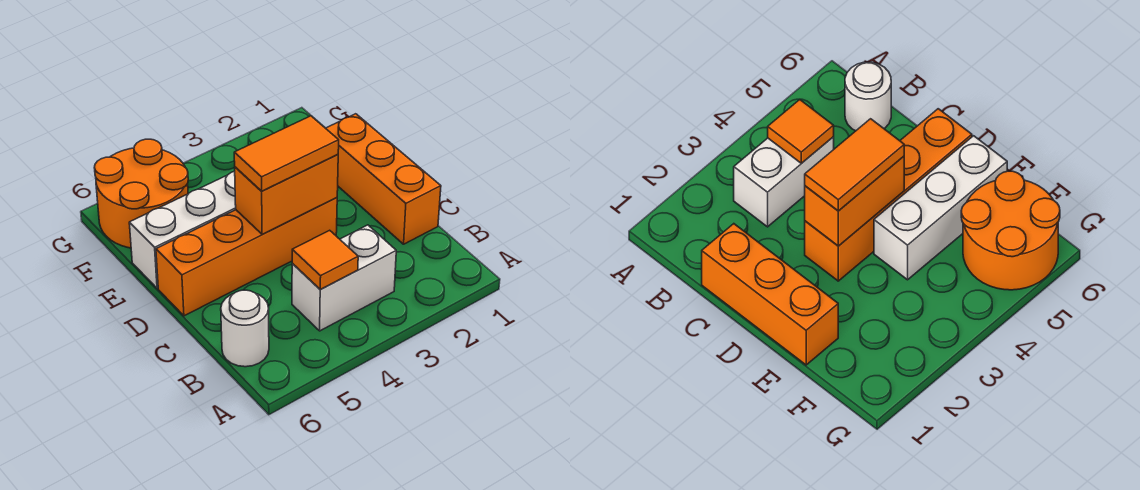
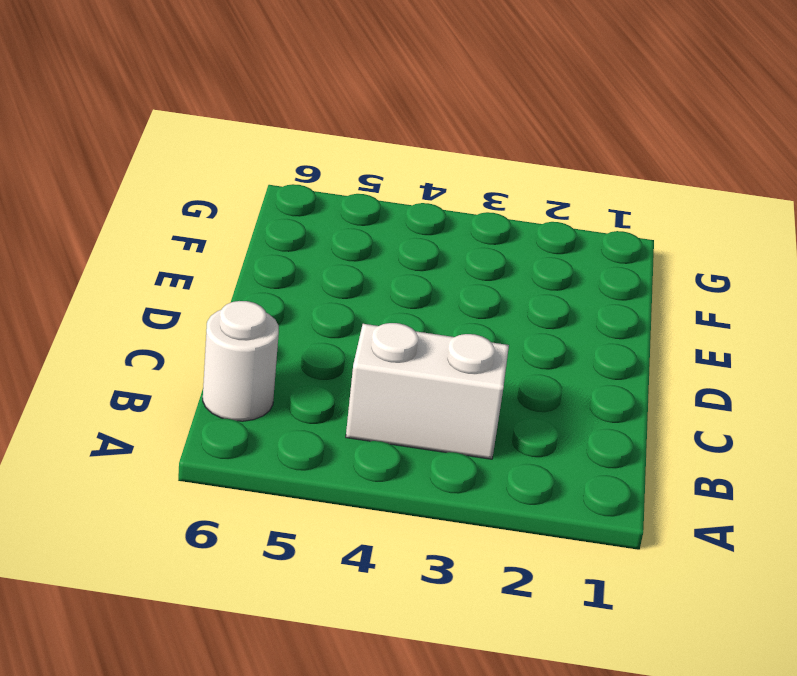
none -> orange 1x3 brick [326,114,441,244]
none -> orange 1x4 brick [156,198,337,316]

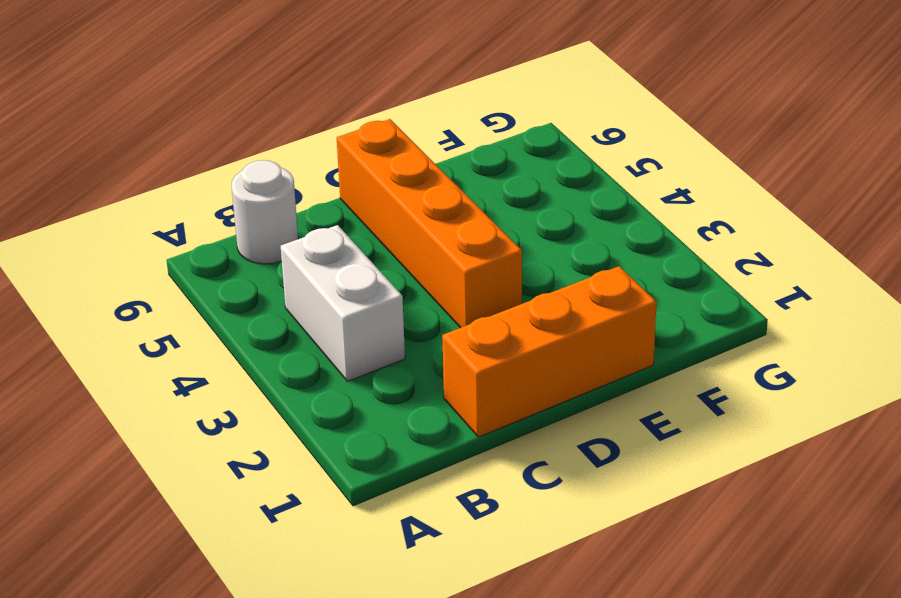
none -> white 1x3 brick [129,171,236,288]
none -> orange 2x2 round brick [94,139,188,248]

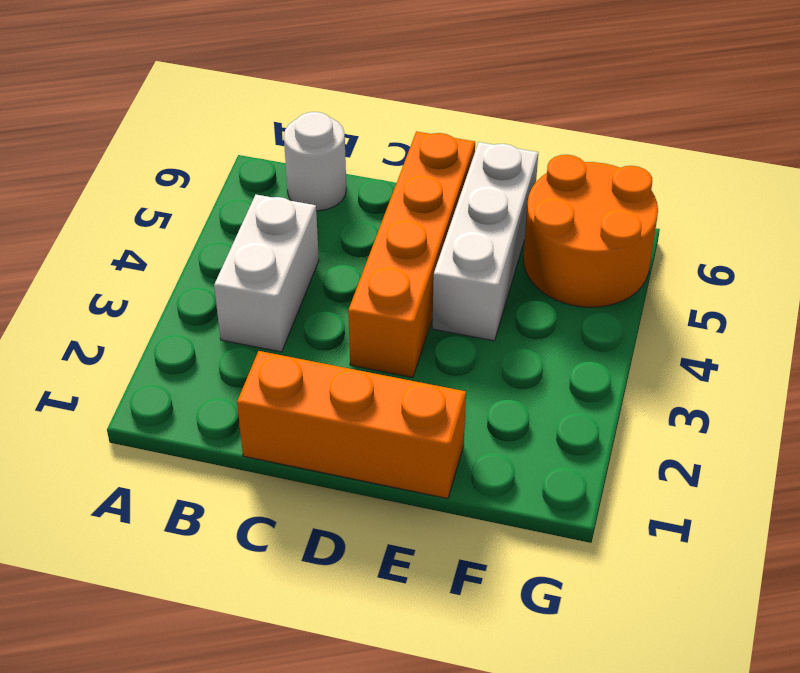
none -> orange 1x1 tile [292,230,358,290]
none -> orange 1x2 brick [235,154,338,235]

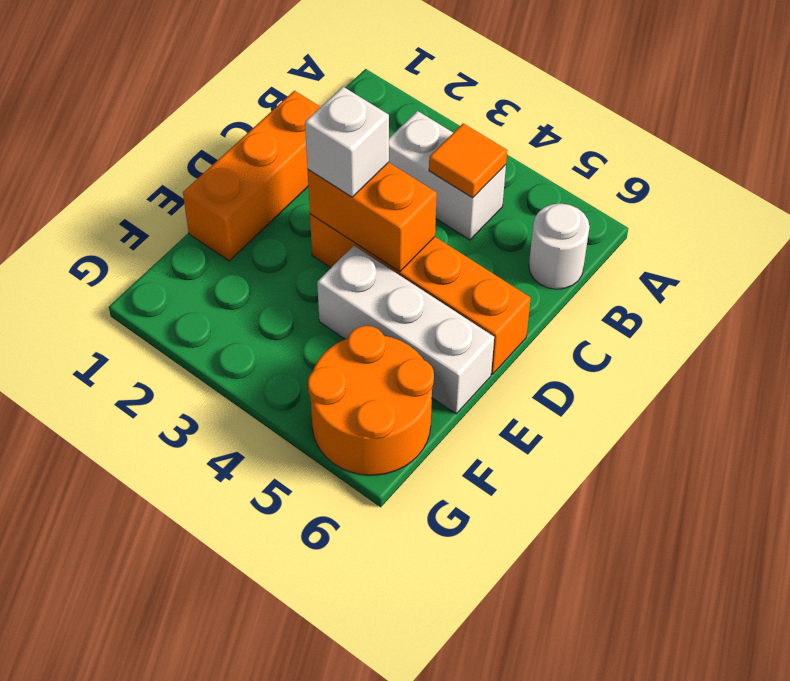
white 1x1 brick [305,87,389,197] -> orange 1x2 tile [234,116,339,191]

